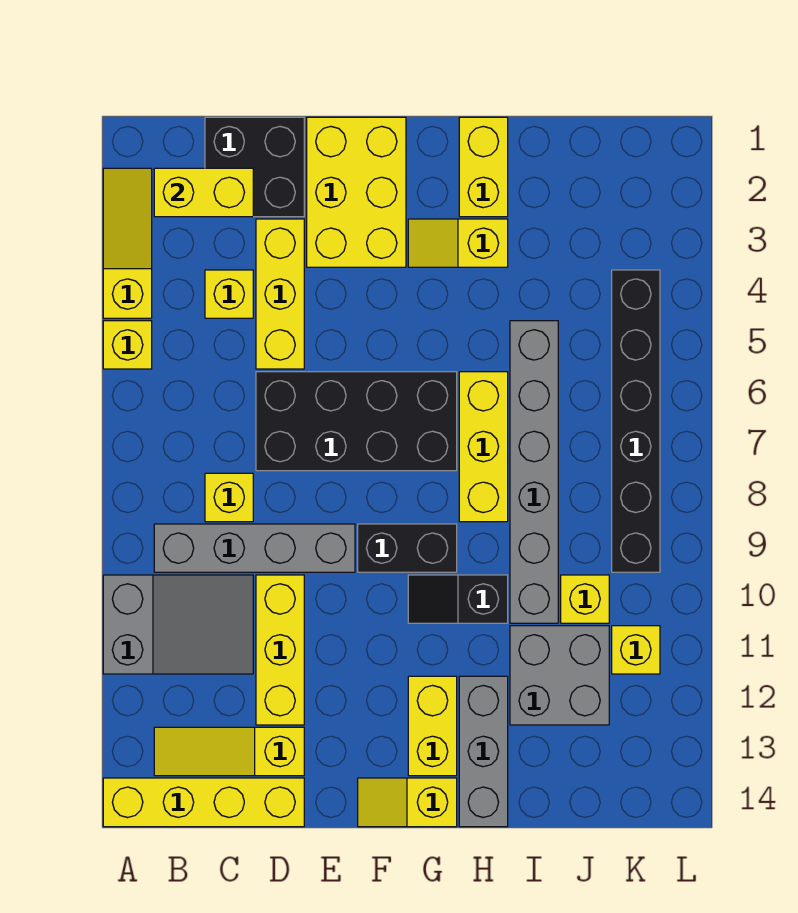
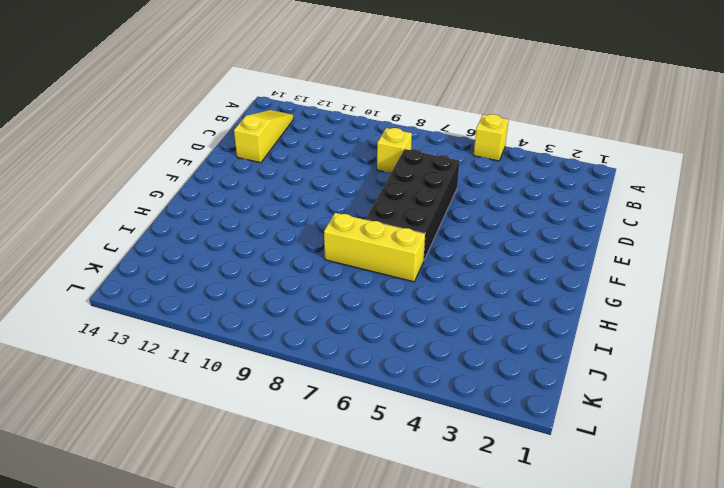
none -> yellow 1x3 slope [103,168,152,318]
none -> grey 2x3 slope [103,575,253,674]
none -> yellow 1x4 brick [103,778,304,827]

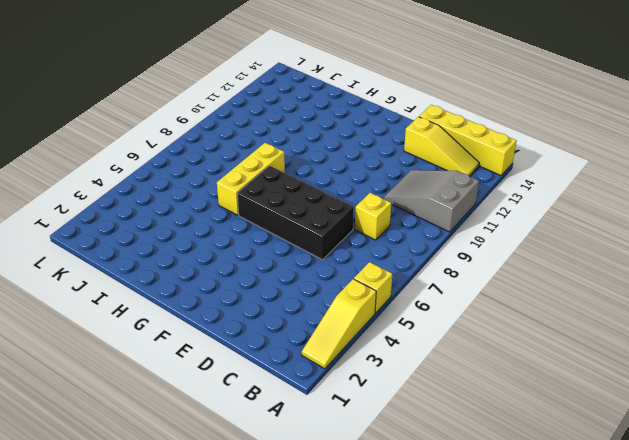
none -> grey 1x4 brick [154,524,355,572]
none -> black 2x2 brick [205,117,304,217]
none -> yellow 1x1 brick [205,270,253,318]

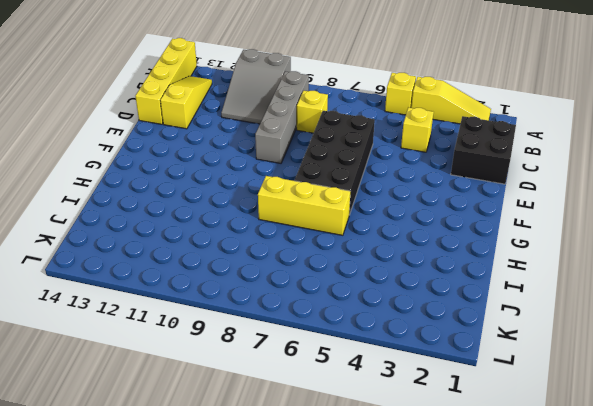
none -> yellow 1x3 brick [256,219,304,369]
none -> yellow 1x3 brick [256,575,304,725]
none -> yellow 2x3 brick [307,117,406,267]

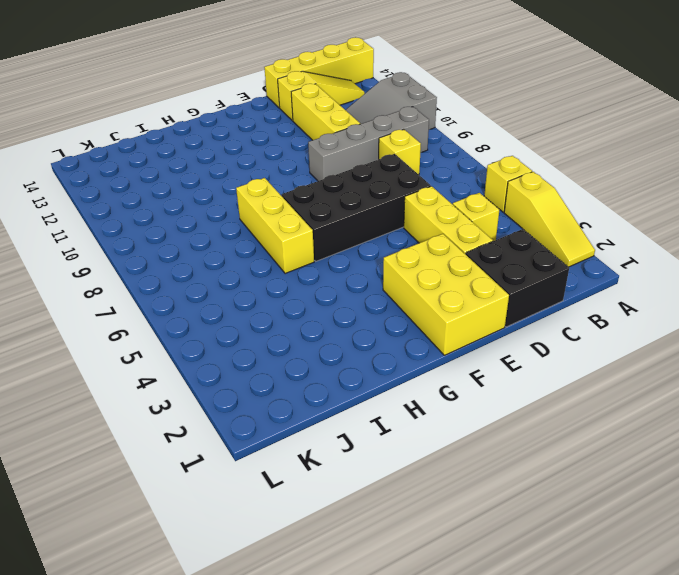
none -> black 1x2 brick [358,524,457,572]
none -> yellow 1x2 slope [358,778,457,827]
none -> yellow 1x2 slope [408,219,508,267]

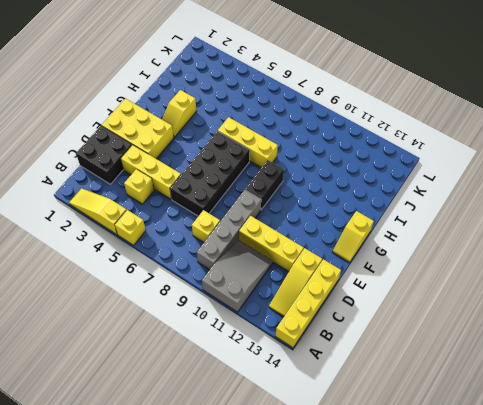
none -> black 1x2 slope [408,575,508,623]
none -> yellow 1x2 brick [408,676,457,776]
none -> yellow 1x2 brick [459,117,508,217]

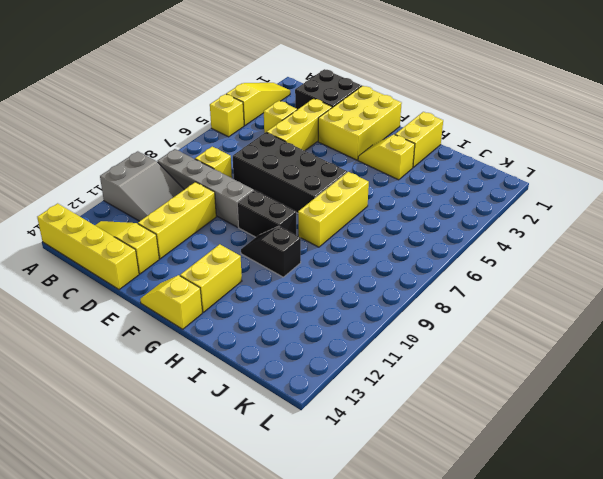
none -> grey 1x3 brick [459,676,508,827]
none -> grey 1x6 brick [510,321,558,623]
none -> grey 2x2 brick [510,626,609,725]

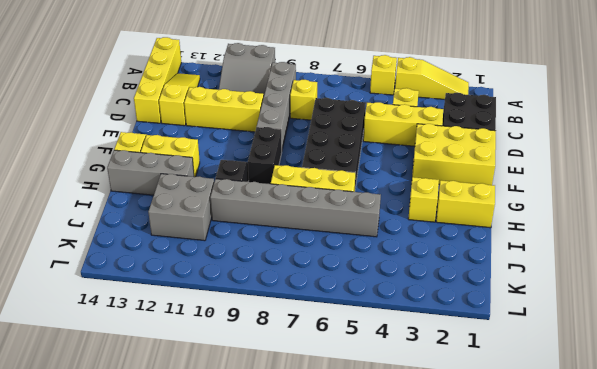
none -> yellow 1x1 brick [561,575,609,623]
none -> black 1x6 brick [612,270,660,572]
none -> yellow 1x1 brick [612,626,660,674]

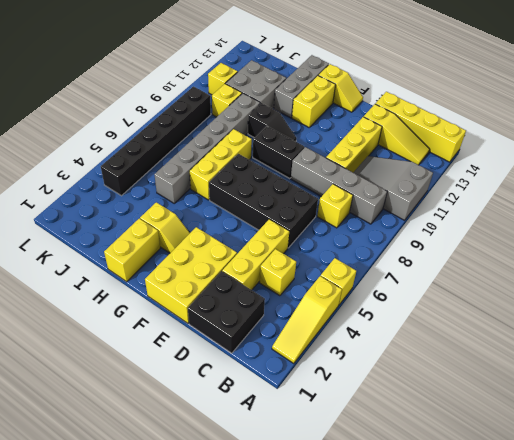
none -> yellow 1x2 brick [154,168,253,217]

